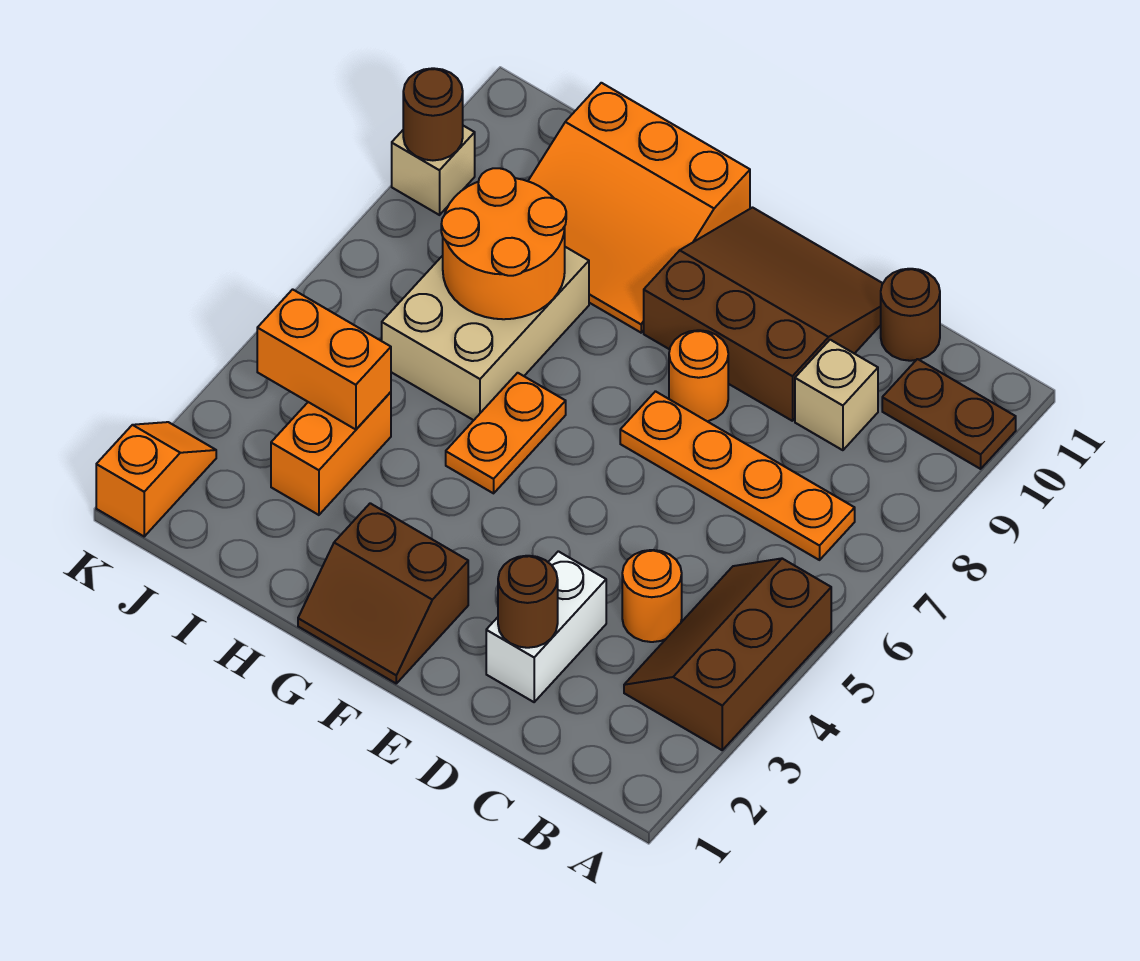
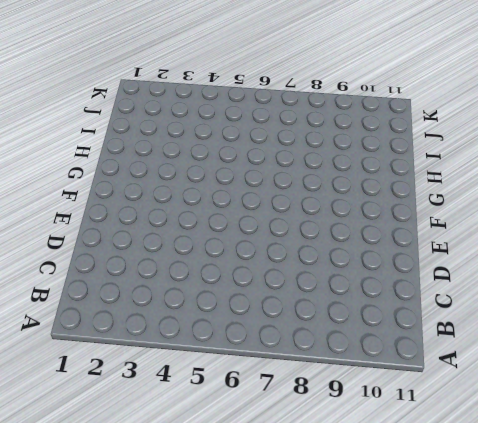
none -> brown 2x3 slope [624,558,831,750]
none -> brown 1x2 plate [882,359,1016,469]
none -> orange 1x4 plate [620,391,855,560]

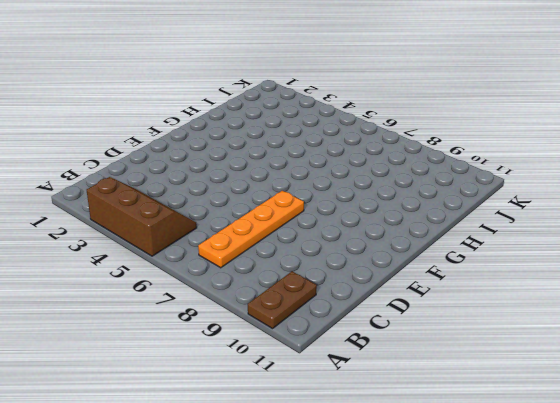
none -> orange 1x1 round brick [622,550,682,642]
none -> tan 1x1 brick [795,340,878,450]
none -> brown 1x1 round brick [881,269,940,361]

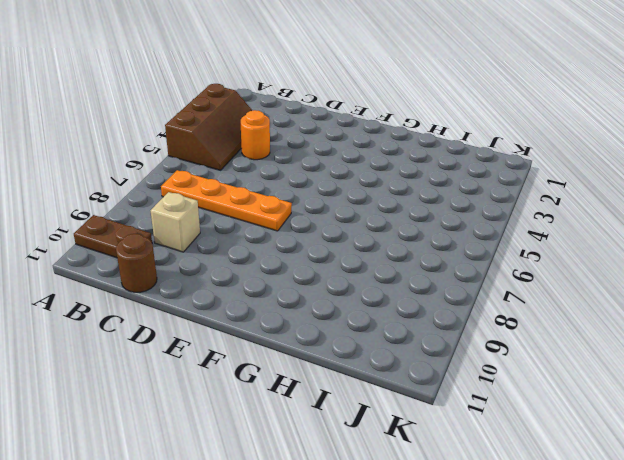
none -> white 1x2 brick [486,551,606,702]
none -> brown 3x3 slope [644,208,883,421]
none -> orange 1x1 round brick [669,330,728,421]

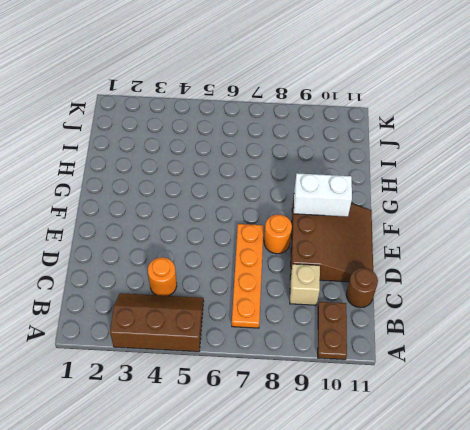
white 1x2 brick [294,173,352,217] -> white 1x2 brick moved to [486,551,606,702]
none -> brown 2x2 slope [298,503,468,683]
none -> orange 1x2 plate [446,373,566,493]
none -> orange 3x3 slope [528,83,750,333]

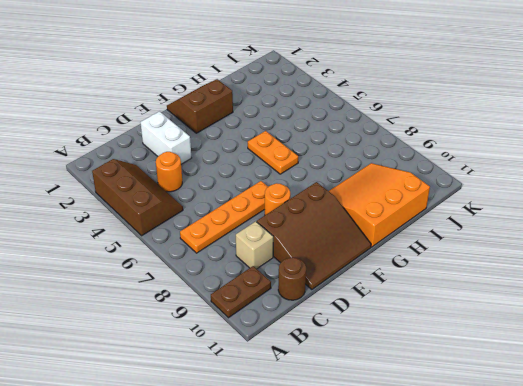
none -> tan 2x3 brick [382,247,589,420]
none -> orange 1x2 brick [271,392,391,515]
none -> orange 1x2 slope [96,422,216,536]

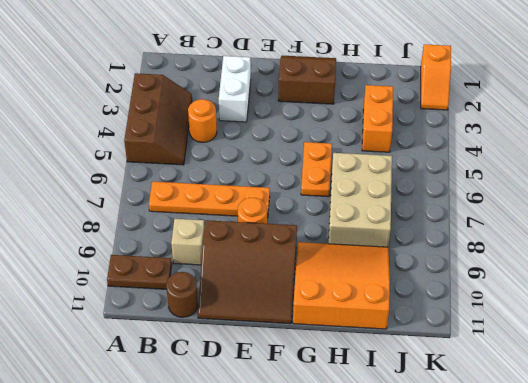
none -> tan 1x1 brick [392,126,475,215]
none -> brown 1x1 round brick [498,556,558,648]
none -> orange 2x2 round brick [441,168,566,319]

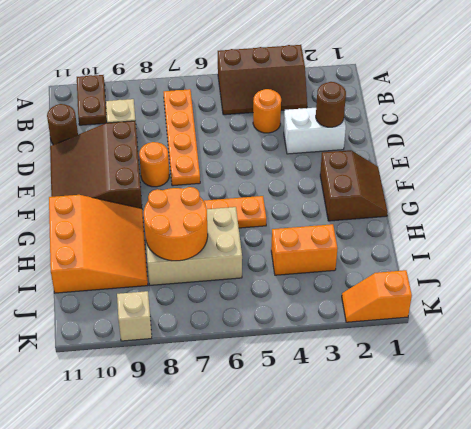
none -> orange 1x2 brick [257,289,391,430]
none -> brown 1x1 round brick [403,68,463,160]

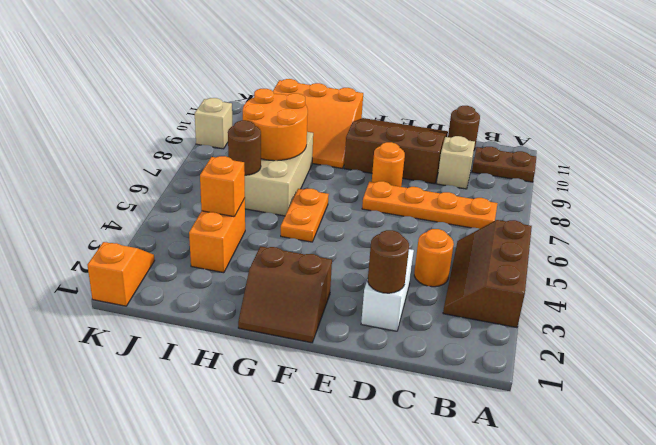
orange 1x1 brick [200,156,245,217] -> orange 1x2 brick [257,289,391,430]
brown 1x1 round brick [228,120,261,175] -> brown 1x1 round brick moved to [403,68,463,160]

